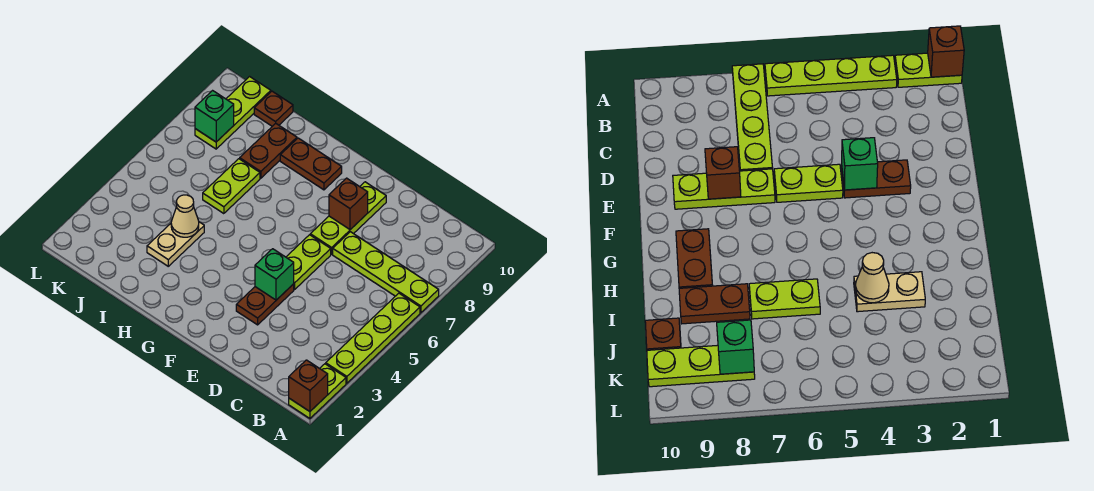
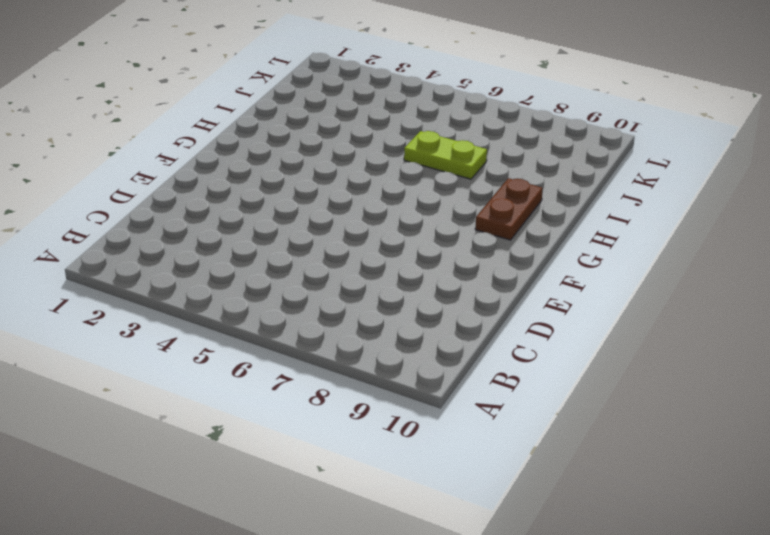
none -> lime 1x2 plate [289,364,346,418]
none -> lime 1x4 plate [326,293,420,383]
none -> lime 1x4 plate [333,232,439,313]

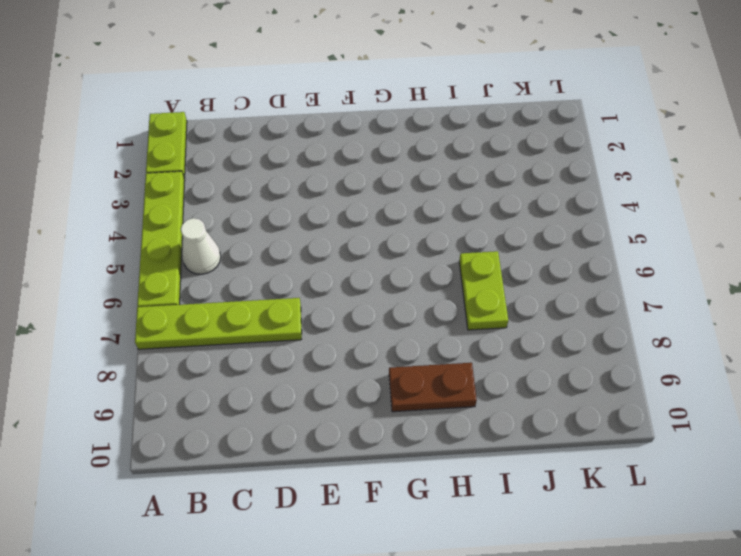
white 1x1 cone [181,218,221,274] -> none
none -> brown 1x2 plate [236,284,294,325]
none -> lime 1x2 plate [286,235,331,290]
none -> lime 1x3 plate [310,182,386,254]

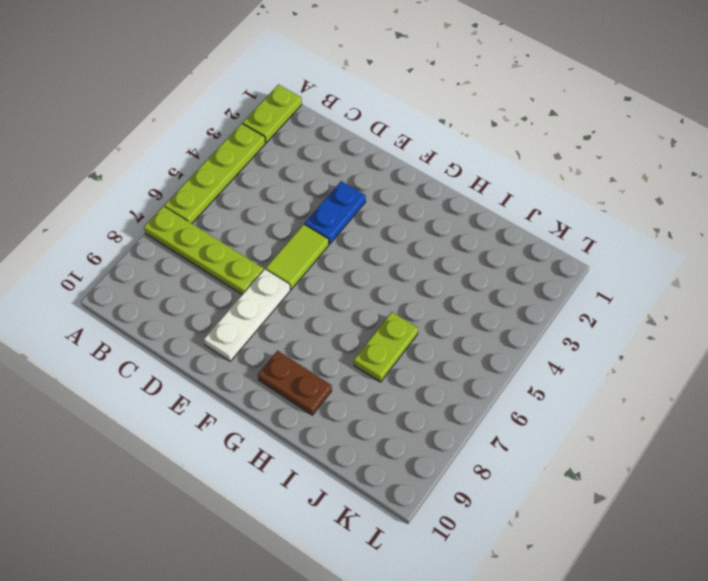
blue 1x2 plate [305,181,366,244] -> brown 1x2 plate [236,284,294,325]
lime 1x2 tile [266,224,329,289] -> lime 1x2 plate [286,235,331,290]
white 1x3 plate [204,269,290,361] -> lime 1x3 plate [310,182,386,254]
none -> tan 1x2 plate [147,222,204,266]
none -> brown 1x2 plate [240,123,297,178]
none -> brown 1x1 plate [254,91,293,126]

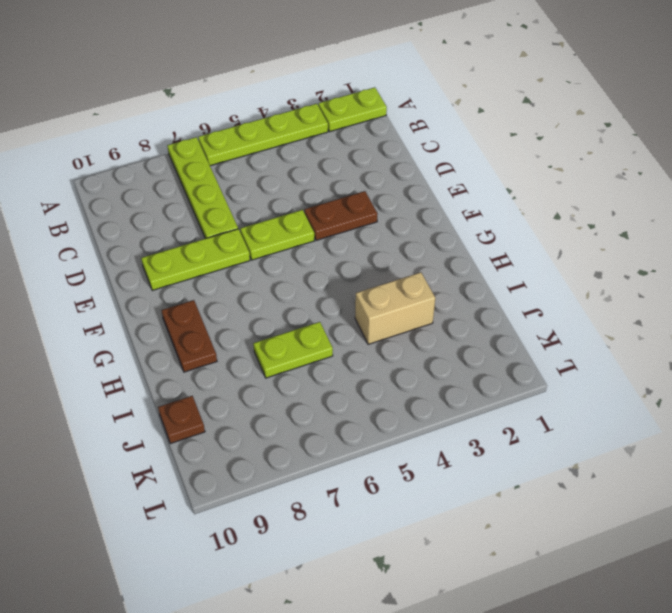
tan 1x2 brick [355,272,435,344] -> tan 1x2 plate [147,222,204,266]
none -> brown 1x2 plate [240,123,297,178]
none -> lime 1x3 plate [195,77,271,149]
none -> brown 1x1 brick [289,360,328,411]

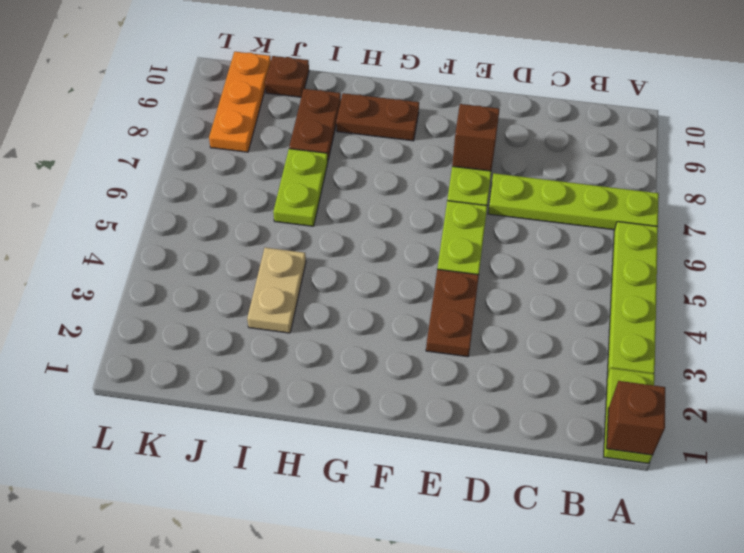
orange 1x3 plate [209,52,271,152] -> lime 1x3 plate [195,77,271,149]
none -> green 1x1 brick [255,249,294,300]
none -> tan 1x1 cone [171,195,199,237]
none -> green 1x1 brick [195,91,234,142]

